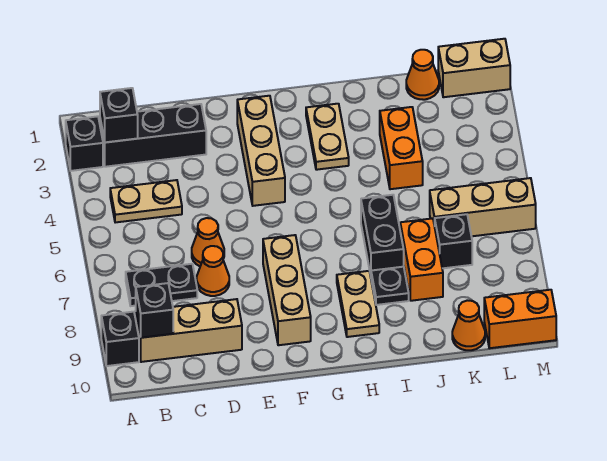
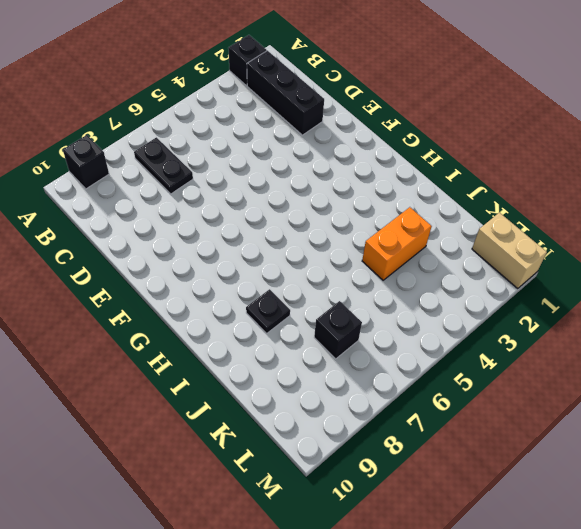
none -> tan 1x2 plate [110,180,182,223]
none -> tan 1x3 brick [136,299,242,362]
none -> orange 1x1 cone [192,218,224,266]

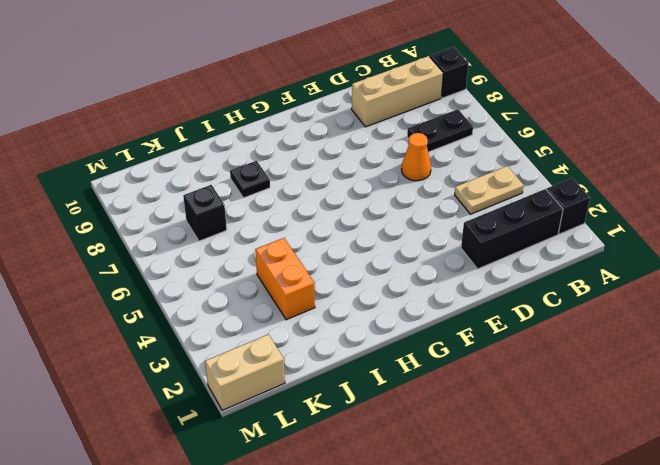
none -> orange 1x1 cone [197,246,229,296]
none -> tan 1x3 brick [237,96,285,206]
none -> tan 1x3 brick [263,235,311,345]

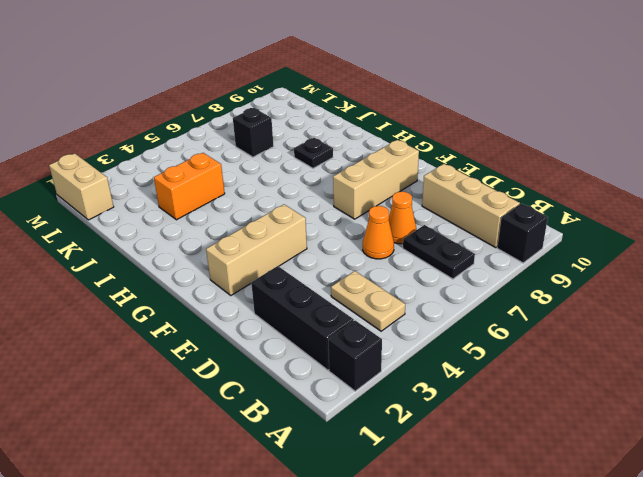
none -> tan 1x2 plate [306,104,349,170]
none -> tan 1x2 plate [337,271,379,337]
none -> black 1x2 brick [361,195,404,276]

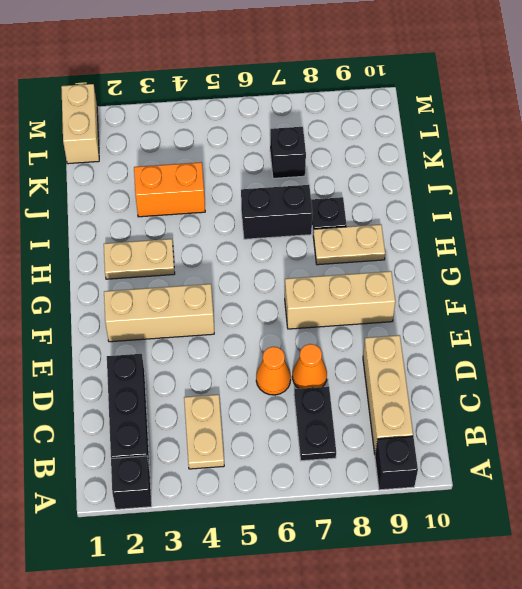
none -> orange 1x2 brick [400,218,443,301]
none -> orange 1x1 cone [406,50,439,100]
none -> tan 1x3 brick [430,178,536,236]

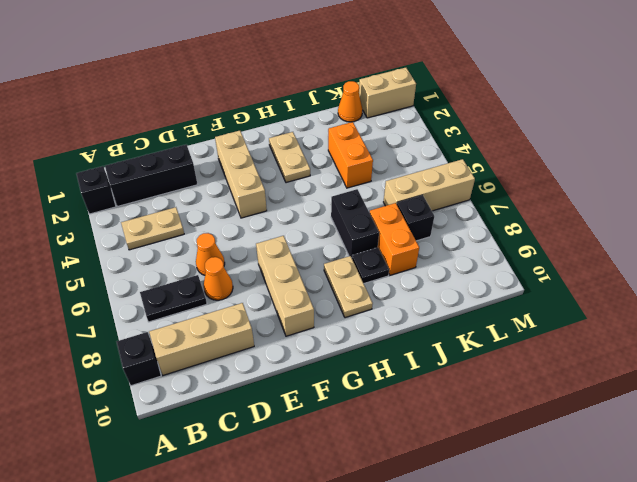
none -> orange 1x1 cone [452,300,485,350]
none -> orange 1x2 brick [484,290,556,348]
none -> black 1x1 brick [100,88,138,142]

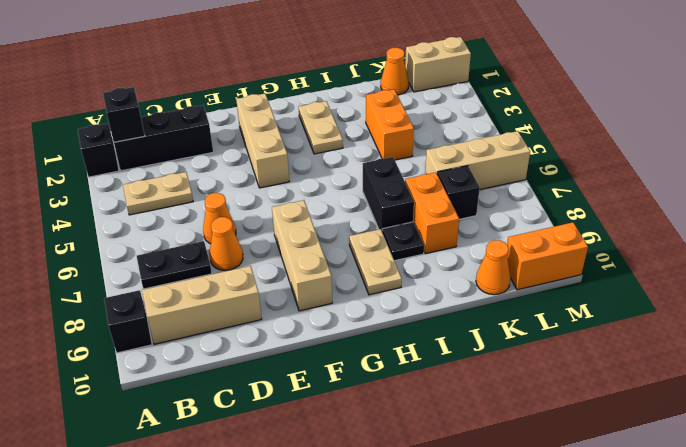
none -> black 1x1 brick [136,283,173,338]

